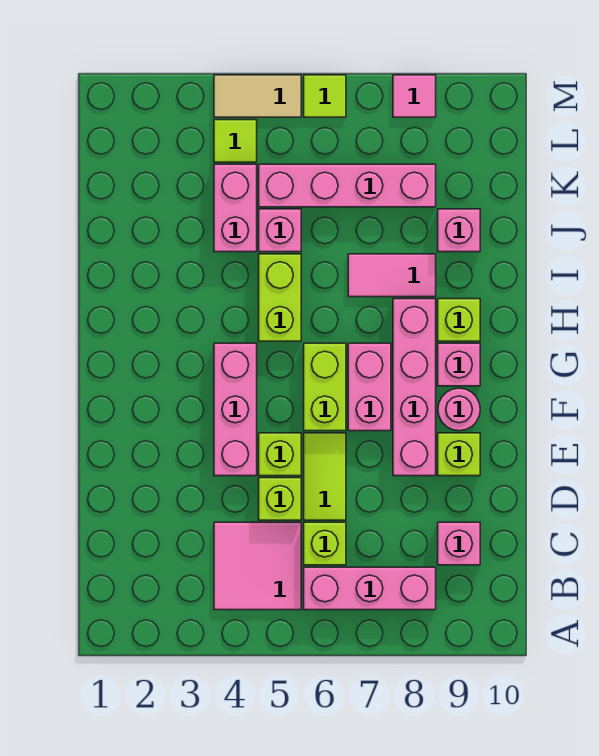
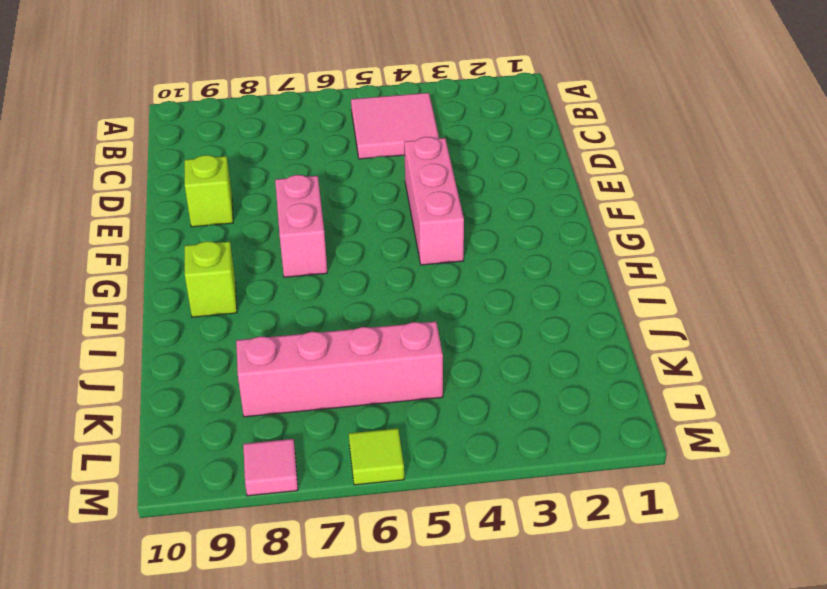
none -> pink 1x3 brick [304,567,436,610]
none -> lime 1x1 brick [304,522,346,565]
none -> pink 1x1 brick [438,522,480,565]

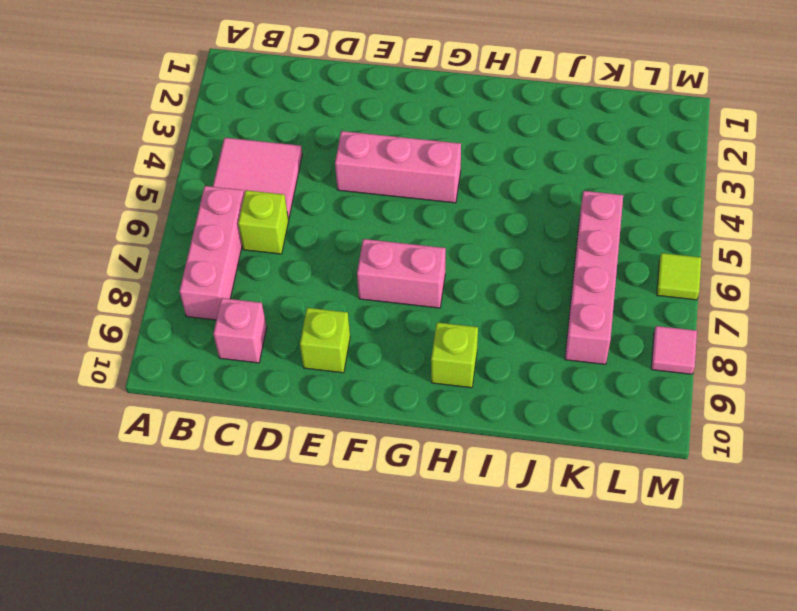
none -> lime 1x1 brick [259,478,301,520]
none -> lime 1x2 tile [304,433,346,520]
none -> lime 1x1 brick [259,433,301,476]

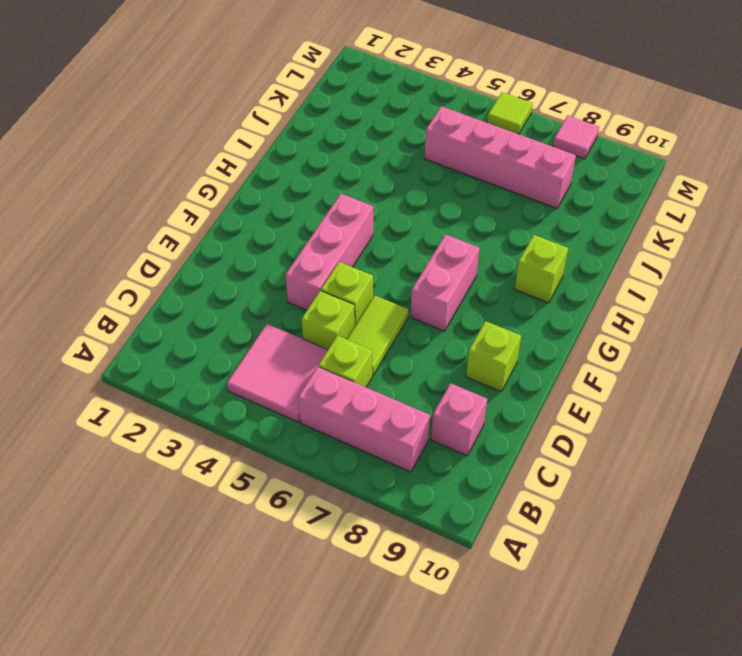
none -> pink 1x4 brick [393,299,436,476]
none -> lime 1x2 brick [304,343,346,431]
none -> pink 1x1 round brick [438,388,480,431]

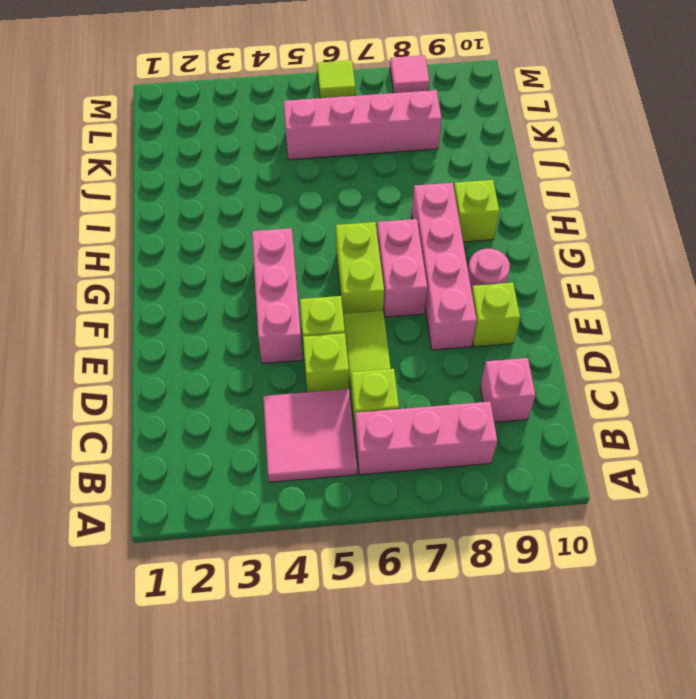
none -> pink 1x1 brick [438,343,480,386]
none -> lime 1x2 brick [259,254,301,341]
none -> pink 1x2 tile [348,254,436,297]

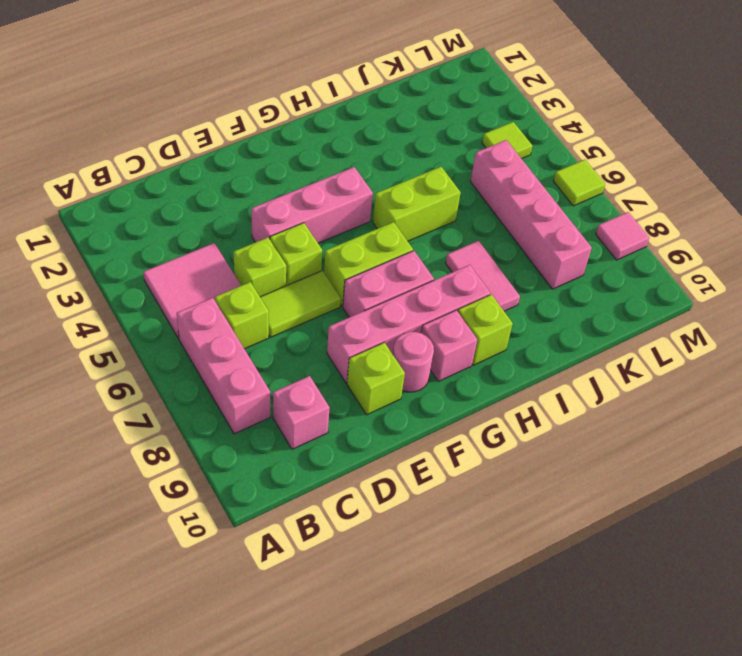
none -> pink 1x2 brick [214,164,257,252]
none -> pink 1x1 brick [259,209,301,252]
none -> pink 1x1 brick [438,209,480,252]

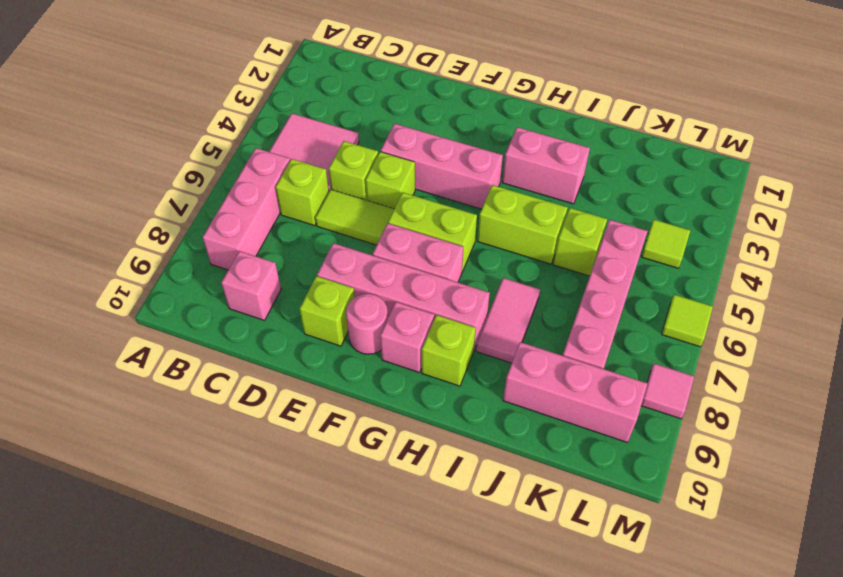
pink 1x2 brick [502,127,590,204] -> pink 1x2 brick moved to [214,164,257,252]
lime 1x1 brick [553,208,607,276] -> pink 1x1 brick [259,209,301,252]
pink 1x3 brick [503,342,648,442] -> pink 1x1 brick [438,209,480,252]
none -> tan 1x2 tile [214,75,301,117]

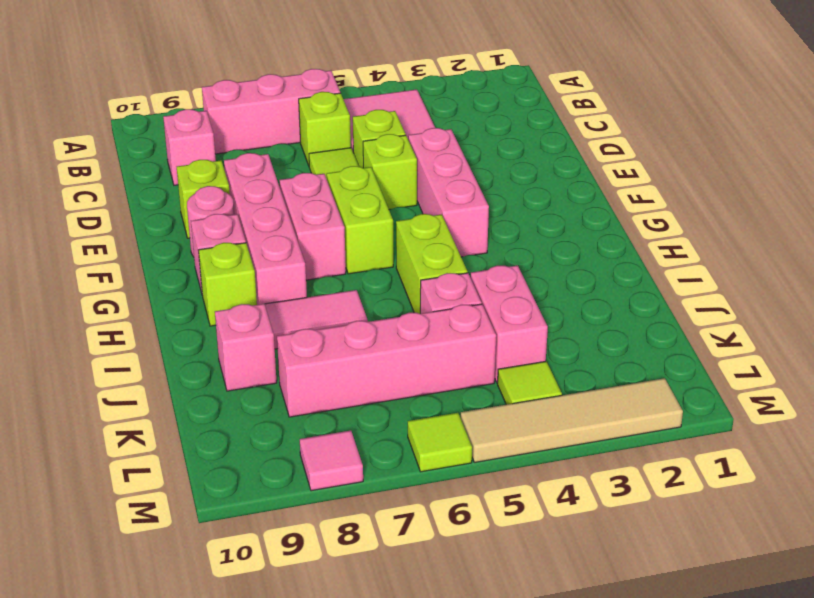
tan 1x4 tile [461,378,683,462] -> tan 1x2 tile [214,75,301,117]

